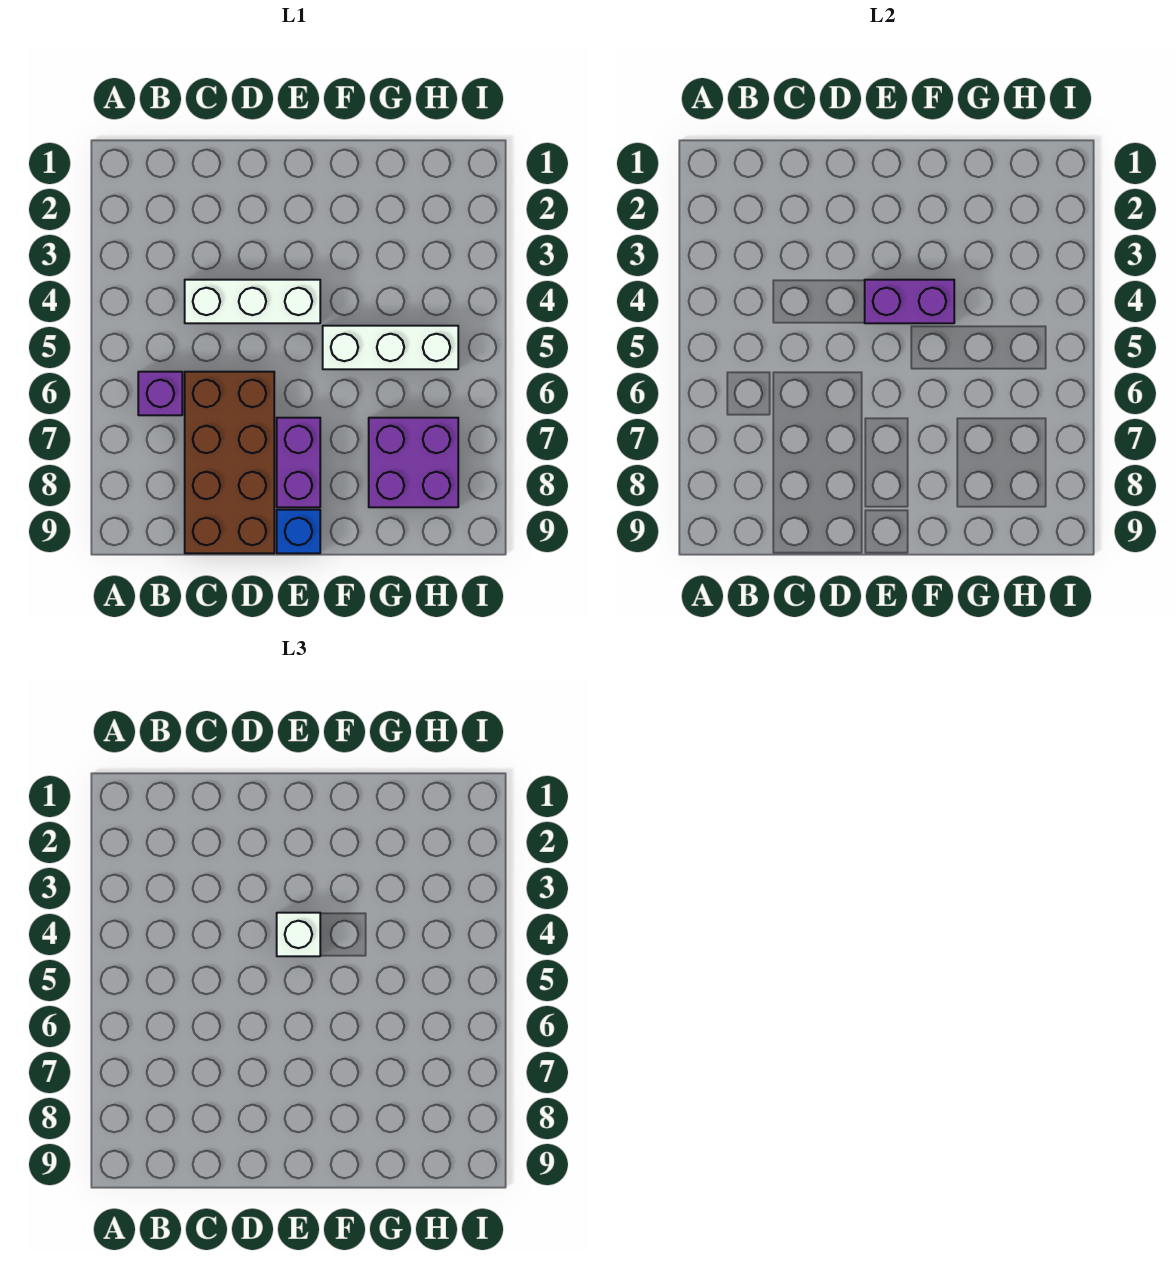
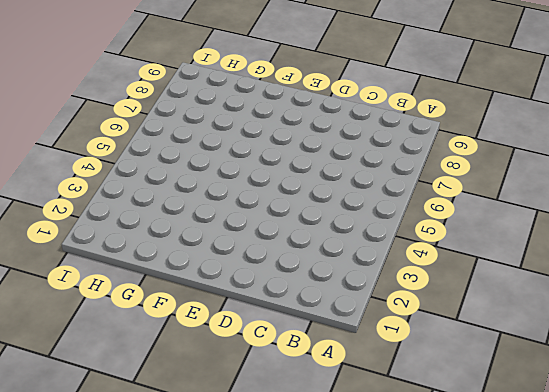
none -> purple 1x1 brick [138,372,182,415]
none -> white 1x3 brick [185,280,320,323]

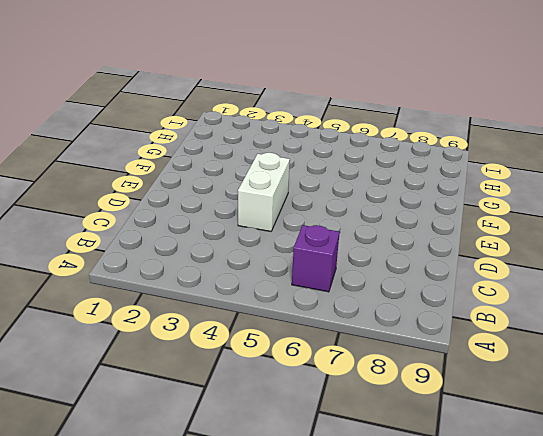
white 1x2 brick [238,153,290,231] -> white 1x3 brick [185,280,320,323]
none -> brown 2x4 brick [185,372,274,553]
none -> purple 1x2 brick [277,418,320,507]

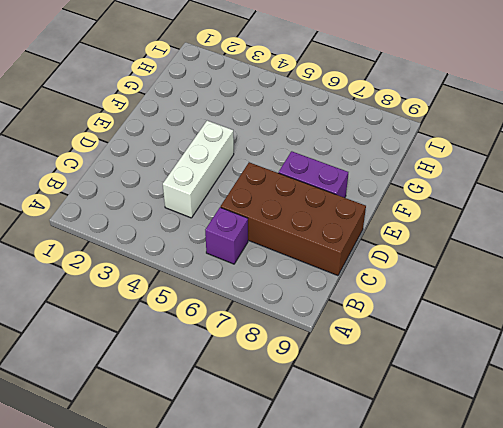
none -> blue 1x1 brick [277,510,320,553]
none -> white 1x3 brick [323,326,458,369]

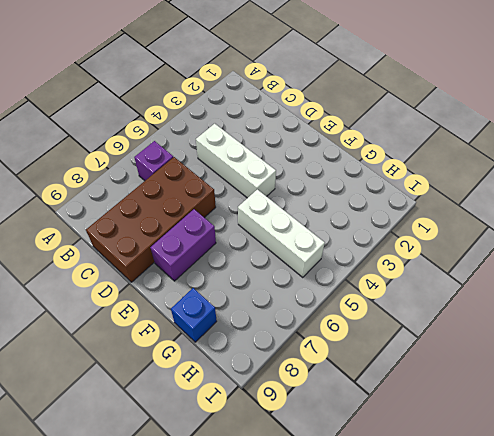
blue 1x1 brick [171,288,217,342] -> blue 1x1 brick moved to [277,510,320,553]
none -> purple 2x2 brick [369,418,458,507]
none -> purple 1x2 brick [865,280,954,323]

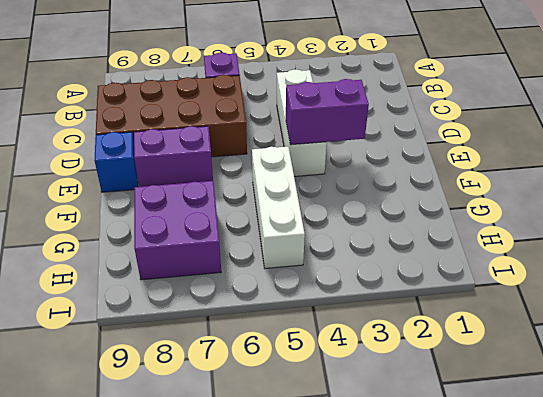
purple 1x2 brick [286,79,369,145] -> purple 1x2 brick turned to [865,280,954,323]
none -> white 1x1 brick [277,913,320,956]

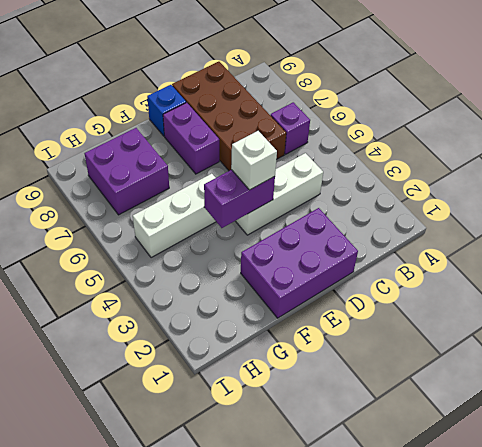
purple 2x3 brick [241,208,358,318] -> none

